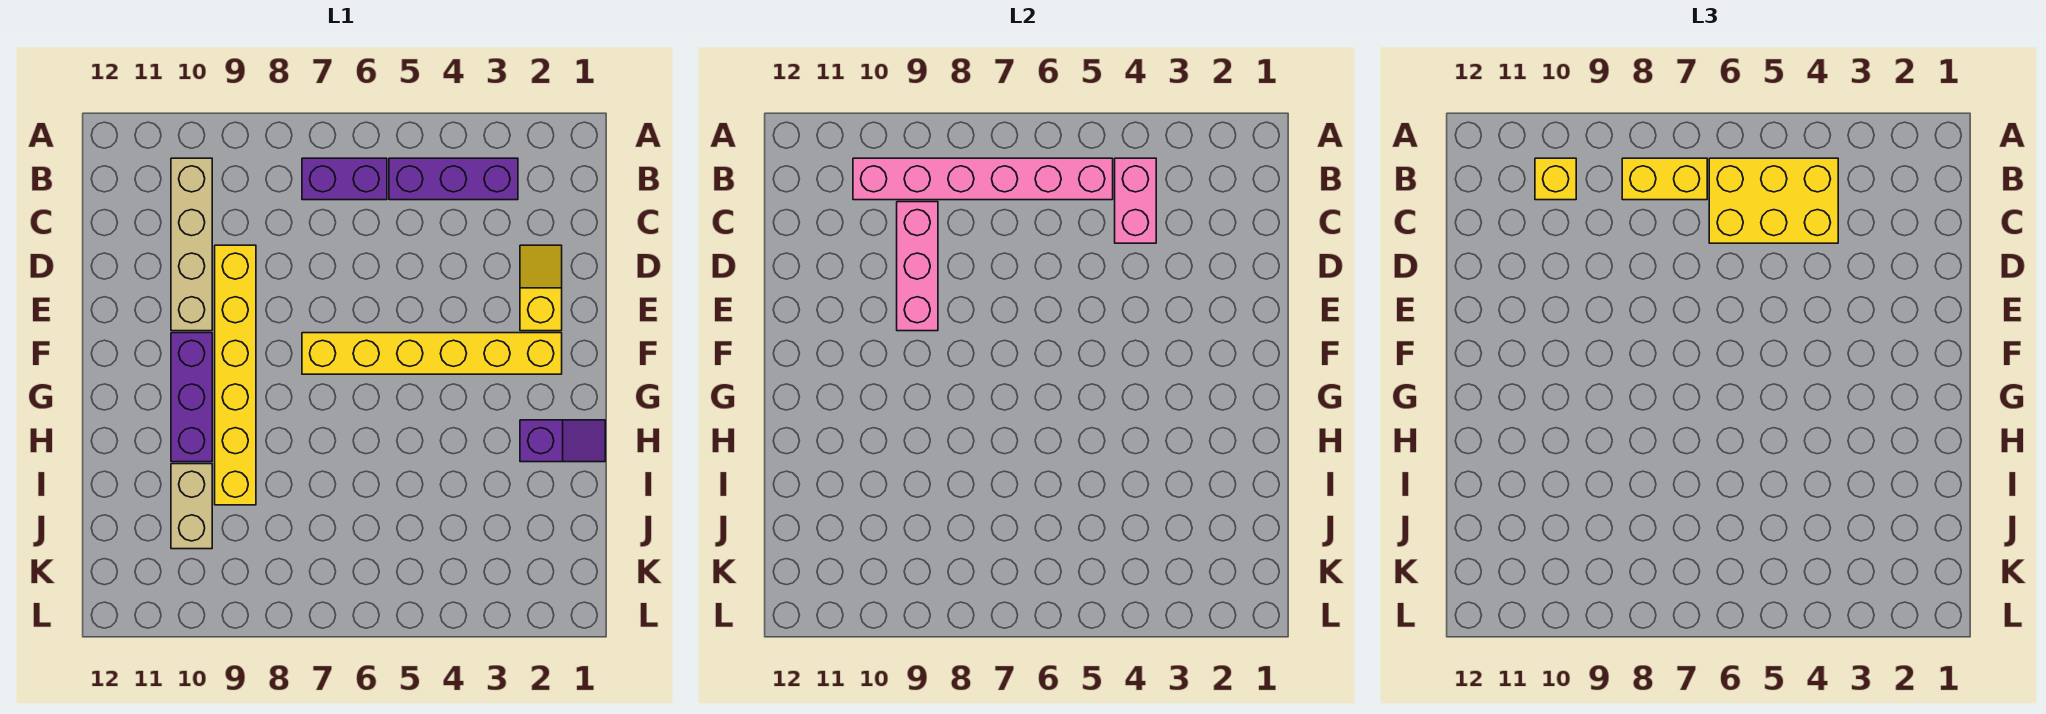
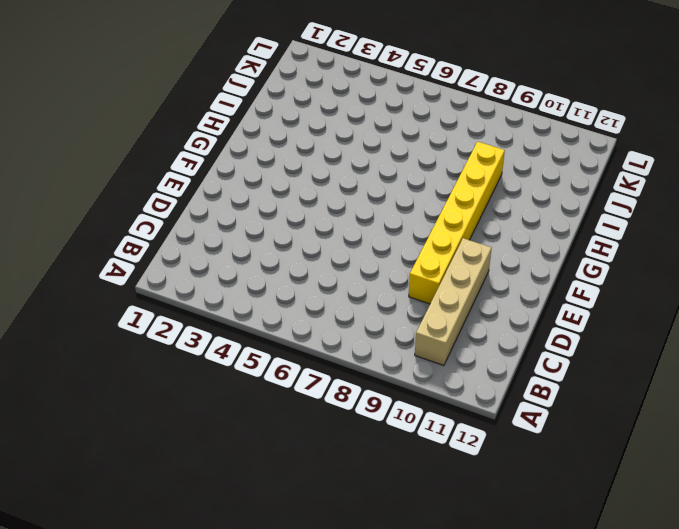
none -> purple 1x3 brick [389,158,518,200]
none -> purple 1x2 brick [302,158,387,200]
none -> yellow 1x2 slope [520,245,562,331]

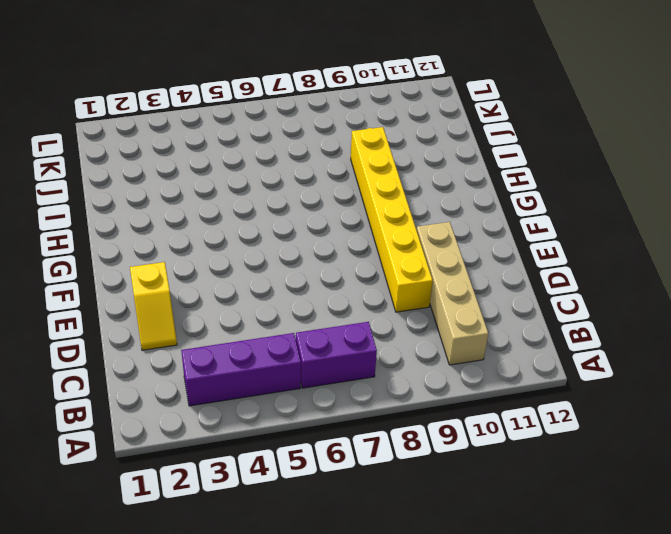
none -> yellow 1x6 brick [302,333,562,374]
none -> purple 1x3 brick [171,333,212,462]
none -> purple 1x2 slope [520,420,605,462]

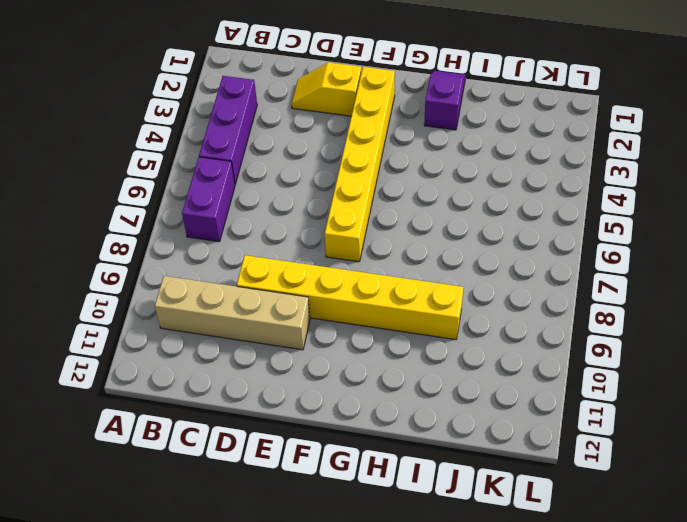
none -> purple 1x3 brick [171,333,212,462]
none -> tan 1x2 brick [171,464,212,549]
none -> pink 1x2 brick [1115,158,1156,243]

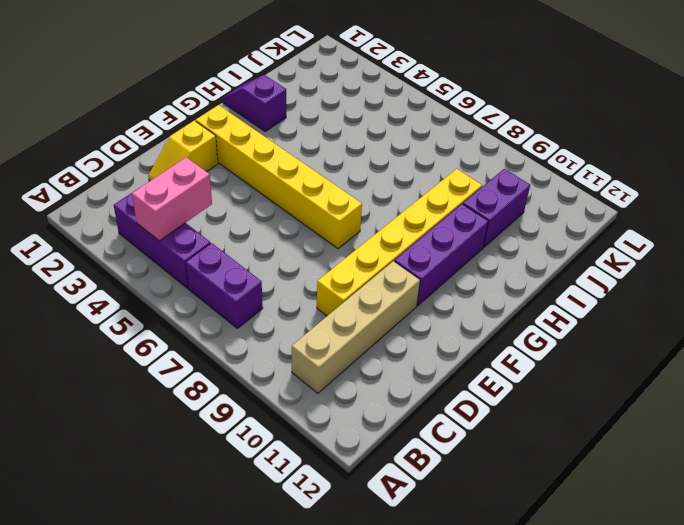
purple 1x2 brick [463,169,530,247] -> tan 1x2 brick [171,464,212,549]
none -> pink 1x6 brick [853,158,1113,200]
none -> pink 1x3 brick [897,202,938,331]
none -> yellow 2x3 brick [1709,158,1838,243]

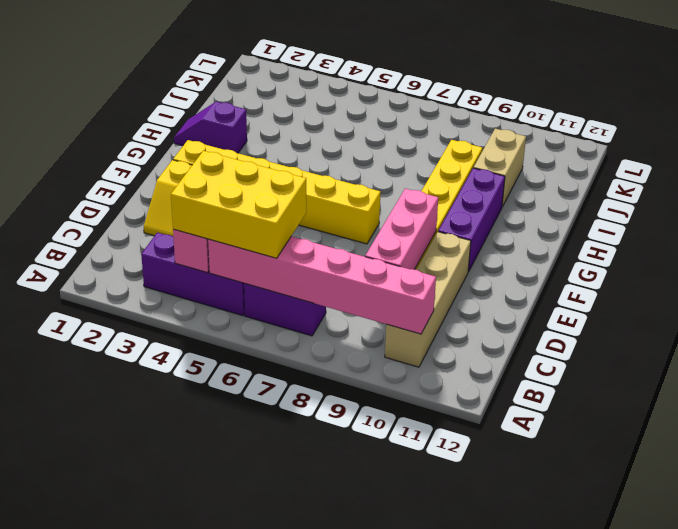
none -> yellow 1x2 brick [1622,158,1707,200]
none -> yellow 1x1 brick [1535,158,1576,200]

